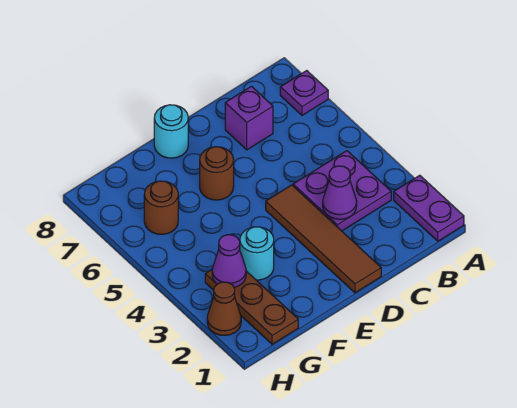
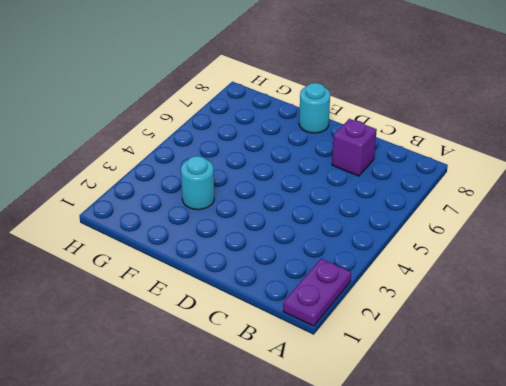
none -> purple 1x1 plate [280,71,328,115]
none -> purple 2x2 plate [293,151,391,231]
none -> brown 1x4 tile [266,185,381,293]

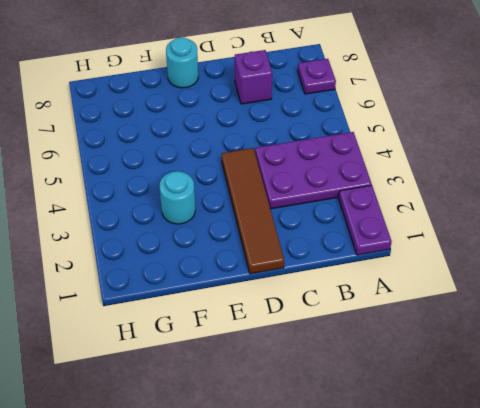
purple 2x3 plate [255,132,372,209] -> purple 2x2 plate [293,151,391,231]
none -> brown 1x1 round brick [200,147,234,200]
none -> brown 1x3 plate [205,270,298,344]
none -> brown 1x1 round brick [144,181,178,234]

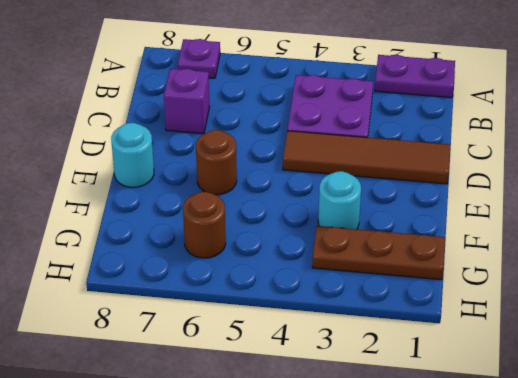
none -> brown 1x1 cone [207,282,241,335]
none -> purple 1x1 cone [323,166,357,219]
none -> purple 1x1 cone [212,235,246,287]

